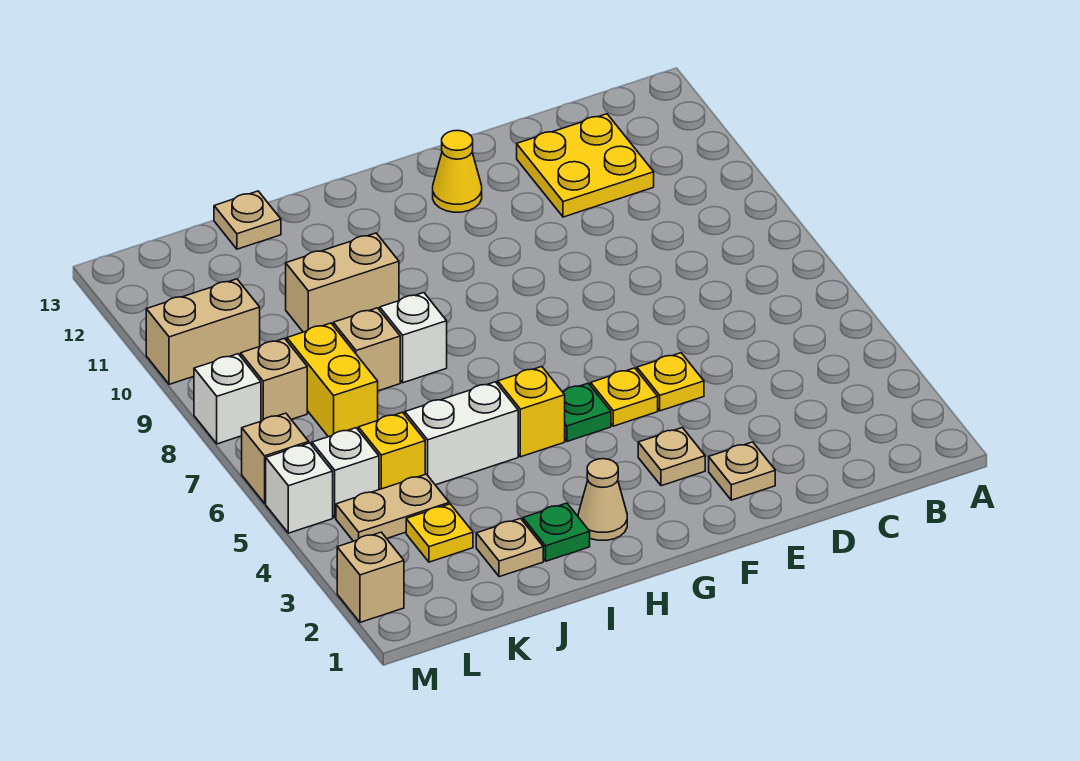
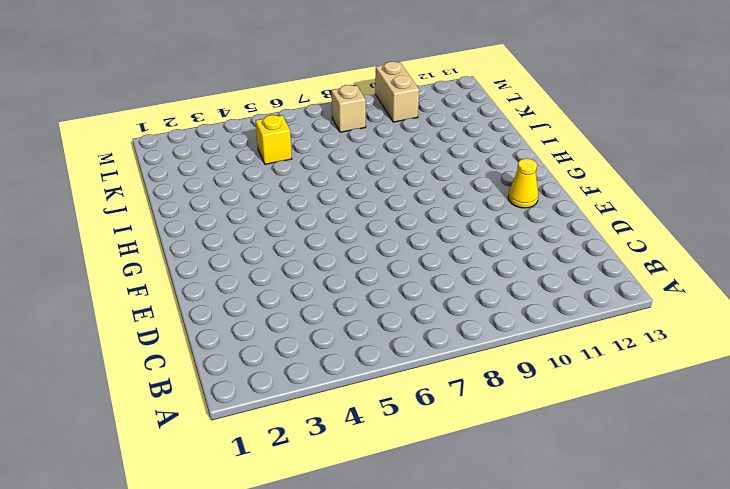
none -> yellow 2x2 plate [517,114,654,217]
none -> tan 1x1 plate [709,442,775,500]
none -> yellow 1x1 plate [637,353,704,411]

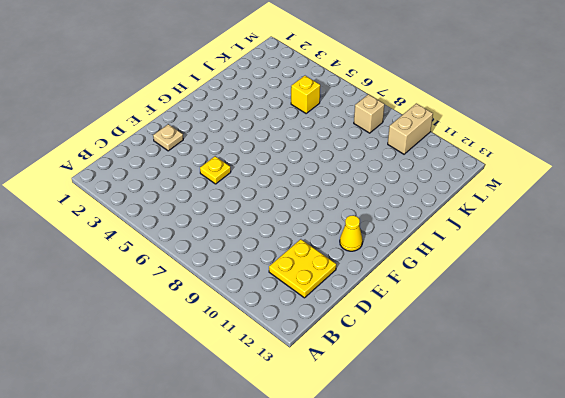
none -> tan 1x1 plate [638,428,705,486]
none -> yellow 1x1 plate [591,368,658,426]
none -> green 1x1 plate [563,383,611,441]

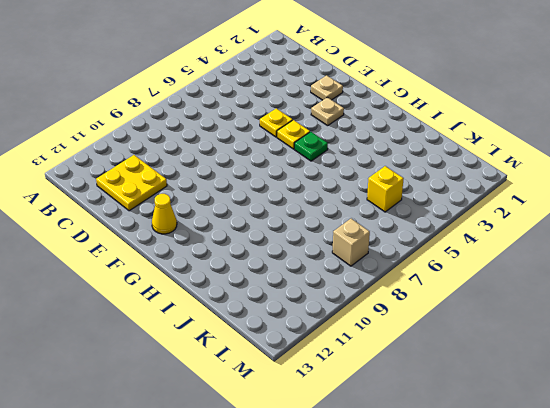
none -> tan 1x1 cone [578,459,627,540]
none -> yellow 1x1 brick [498,367,565,457]
none -> green 1x1 plate [523,503,590,561]

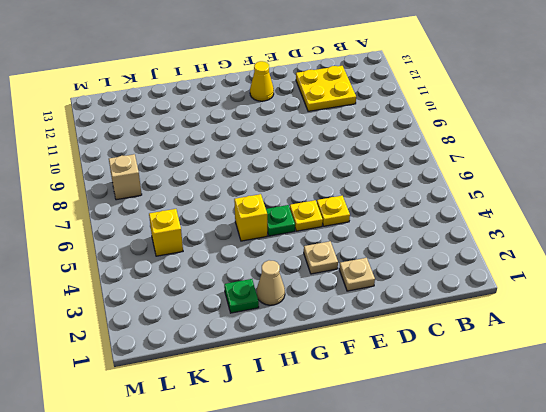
none -> white 1x2 brick [405,382,518,485]
none -> white 1x1 brick [380,293,447,383]
none -> tan 1x2 brick [286,233,399,332]

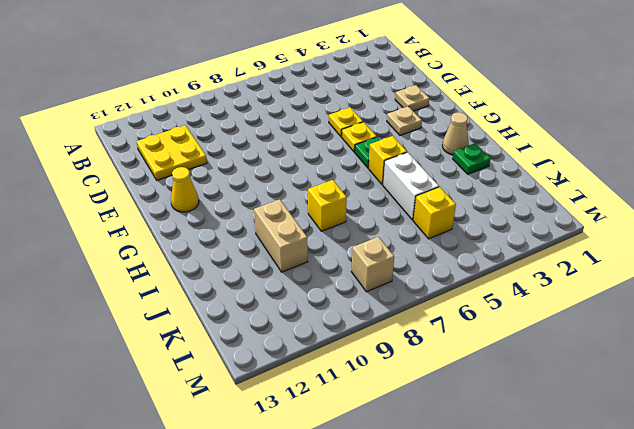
yellow 1x1 brick [308,180,347,231] -> white 1x1 brick [380,293,447,383]
none -> tan 1x1 plate [476,519,543,577]
none -> tan 1x1 brick [333,308,400,391]
none -> tan 1x1 plate [214,191,281,249]

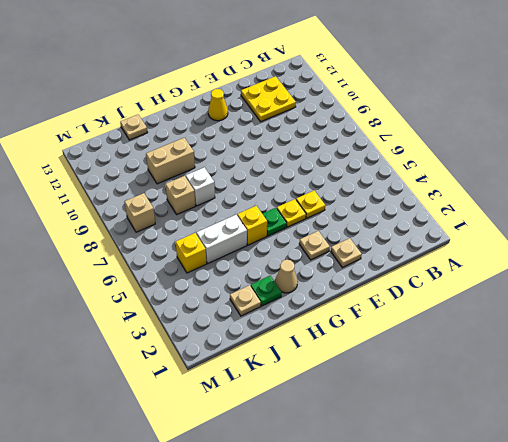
none -> yellow 1x1 plate [406,504,473,562]
none -> tan 1x2 plate [336,474,449,541]
none -> yellow 1x2 brick [287,323,378,437]

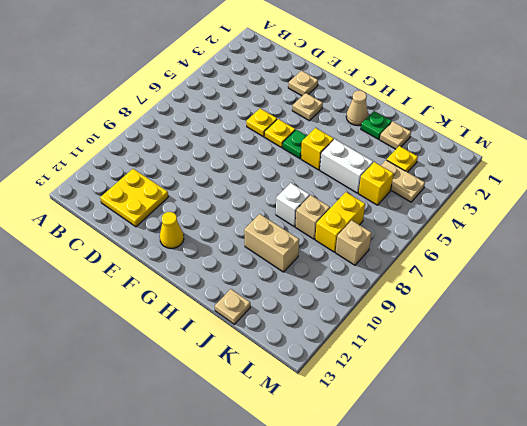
none -> white 1x1 brick [312,428,379,518]
none -> tan 1x2 brick [146,279,260,384]
none -> tan 1x1 brick [337,532,404,622]

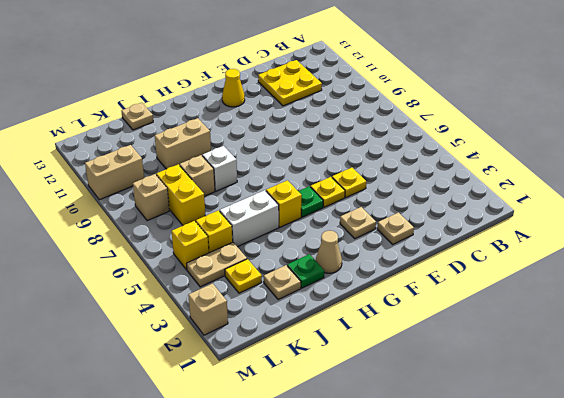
yellow 1x1 brick [172,221,209,270] -> white 1x1 brick [312,428,379,518]
none -> white 1x1 brick [266,443,333,533]
none -> tan 1x1 brick [242,413,309,503]
none -> white 1x1 brick [194,354,261,444]

